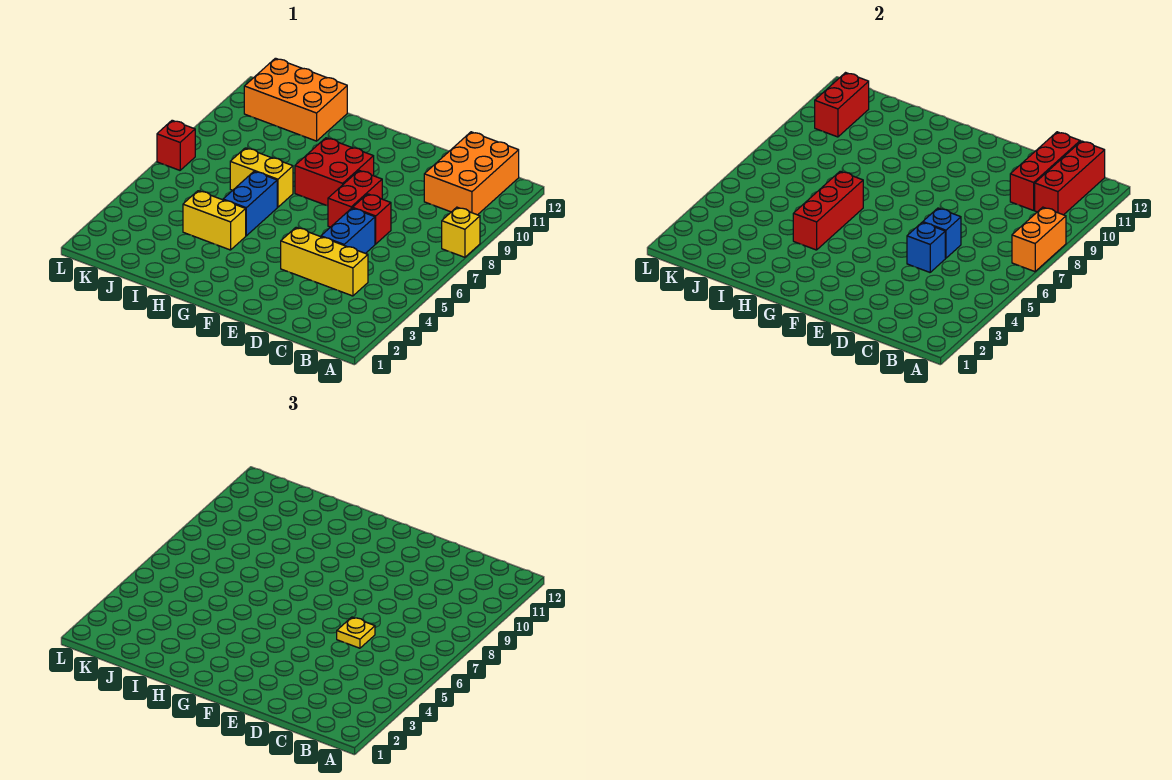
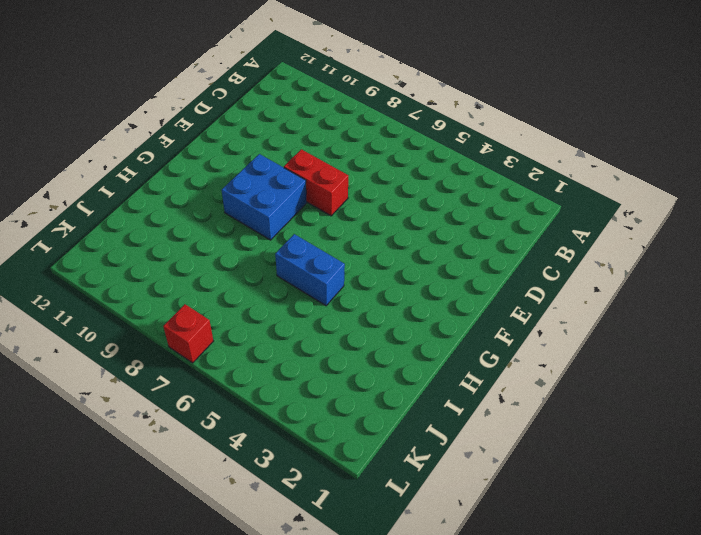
blue 2x2 brick [222,154,307,240] -> red 2x2 brick [295,138,374,206]
none -> yellow 1x1 brick [442,207,480,257]
none -> orange 2x3 brick [424,132,519,215]
none -> yellow 1x3 brick [281,228,368,296]

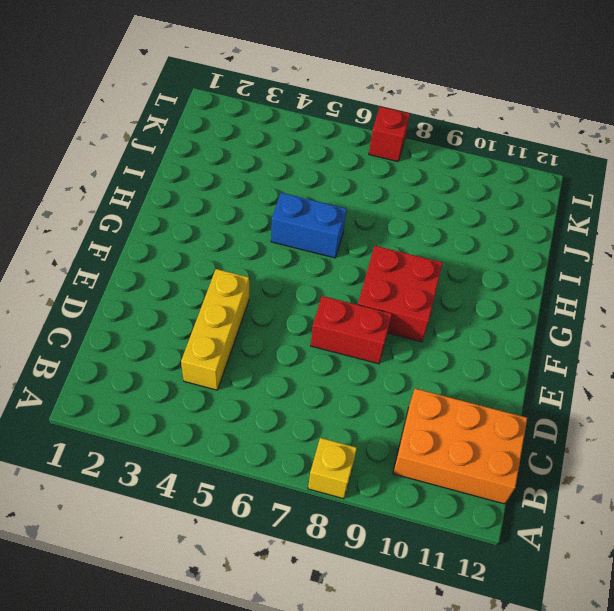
none -> blue 1x2 brick [321,208,375,254]
none -> red 1x1 brick [353,194,391,244]
none -> yellow 1x2 brick [183,191,246,250]

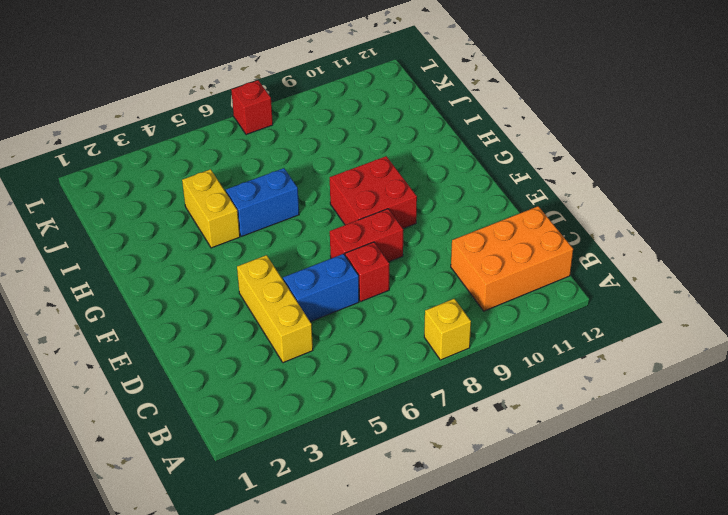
none -> yellow 1x2 brick [230,148,293,207]
none -> orange 2x3 brick [244,58,347,141]
none -> orange 1x2 brick [1012,207,1066,272]

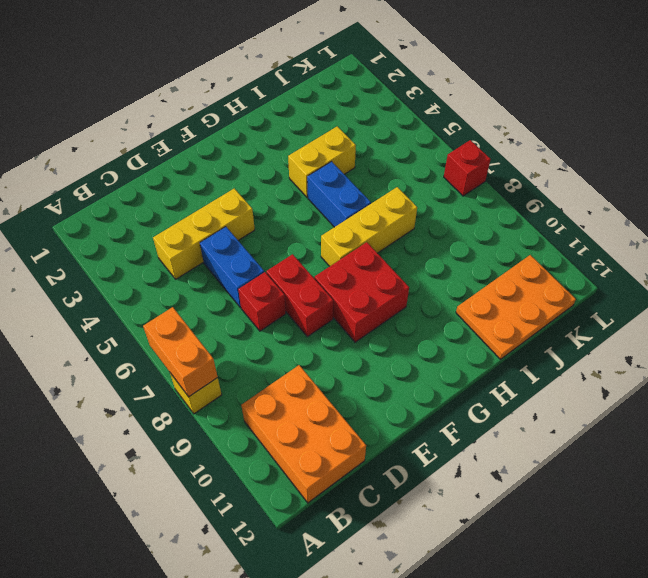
yellow 1x3 brick [321,187,417,266] -> yellow 1x2 brick [230,148,293,207]
orange 2x3 plate [456,255,576,359] -> orange 2x3 brick [244,58,347,141]
none -> red 1x3 brick [1035,141,1105,215]
none -> red 1x3 brick [1010,132,1080,210]
none -> blue 1x1 brick [907,222,945,272]

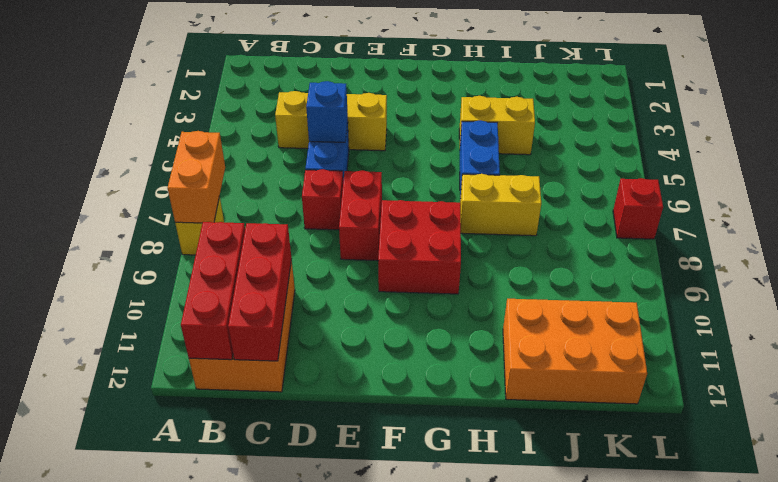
none -> blue 1x1 brick [923,208,961,258]
none -> red 1x3 brick [793,171,863,250]
none -> red 1x2 brick [815,73,869,137]

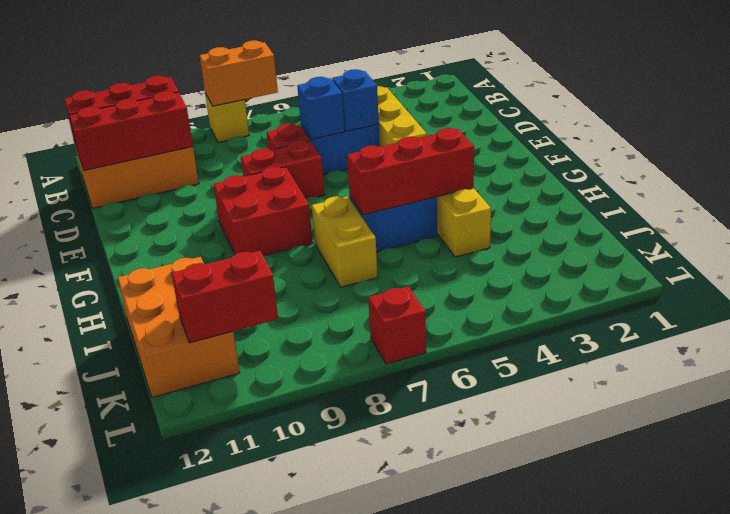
none -> yellow 1x1 plate [337,617,375,648]

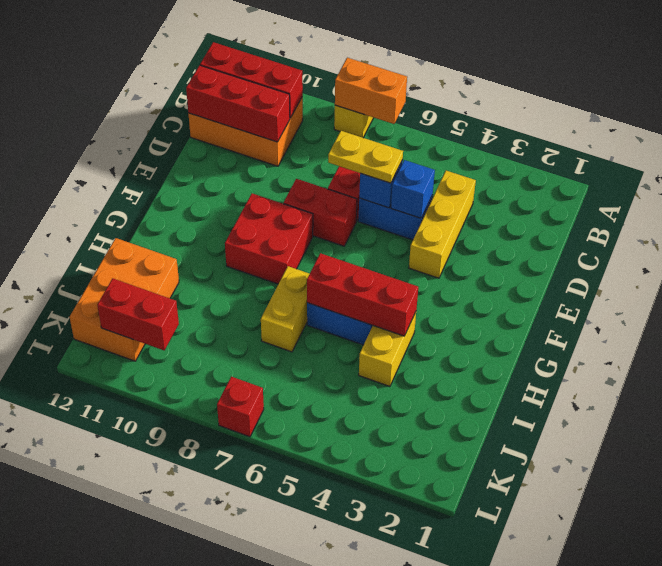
yellow 1x2 plate [328,131,403,183] -> yellow 1x1 plate [337,617,375,648]

